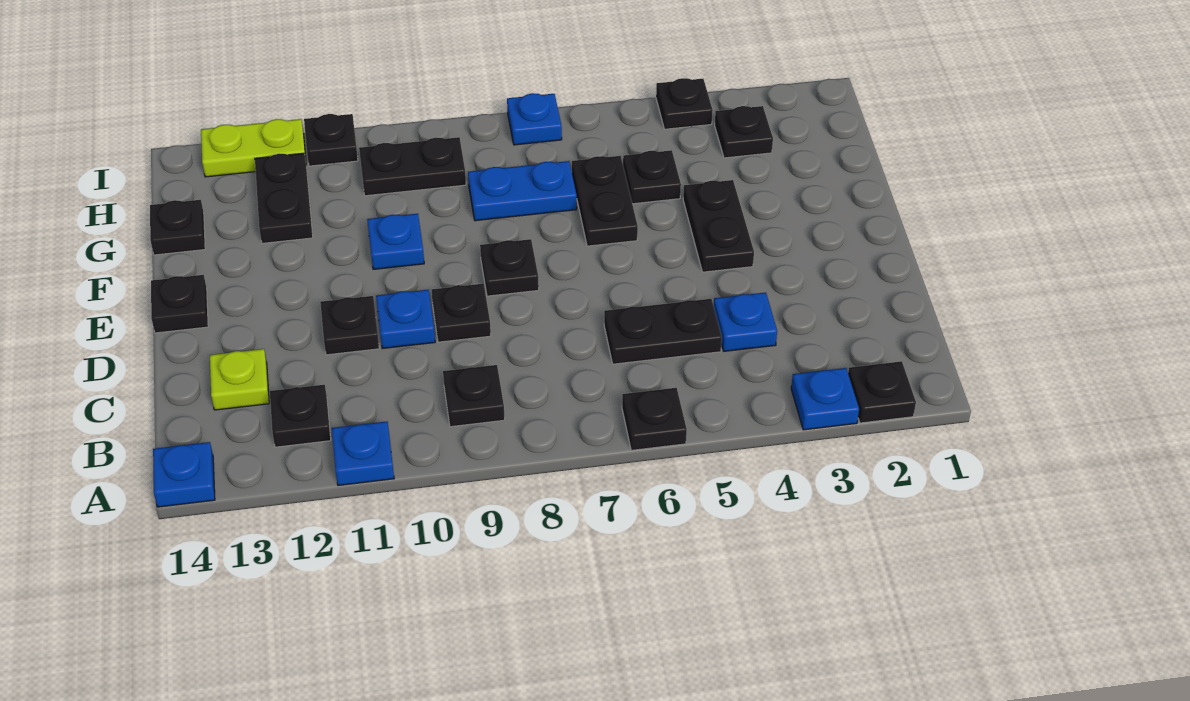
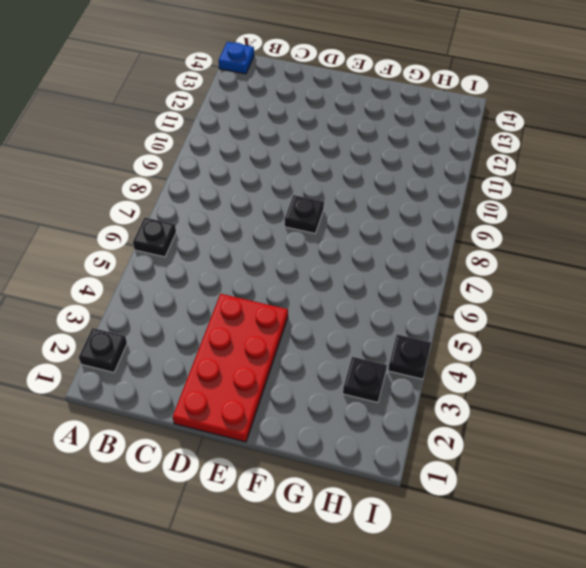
red 2x4 plate [173,294,288,442] -> black 1x2 plate [683,180,754,272]
none -> blue 1x1 plate [791,368,859,430]
none -> blue 1x1 plate [332,421,394,485]
none -> black 1x1 plate [443,365,505,427]

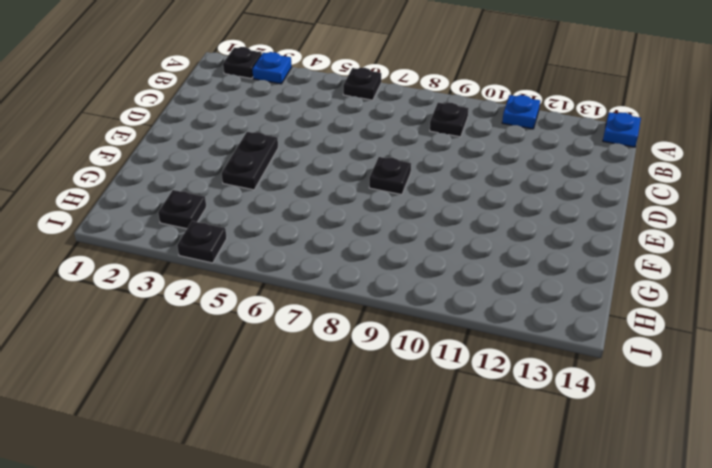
none -> black 1x1 plate [270,385,331,447]
none -> blue 1x1 plate [714,292,777,351]
none -> black 1x2 plate [604,299,722,364]

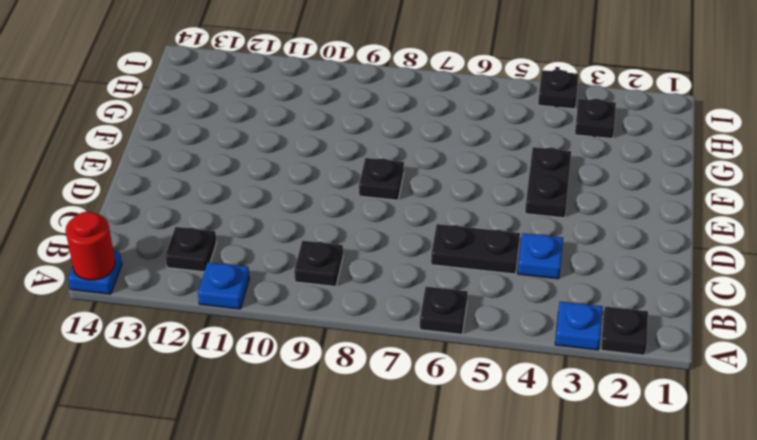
red 1x1 round brick [65,212,115,280] -> none
none -> lime 1x1 plate [210,349,269,410]
none -> black 1x1 plate [432,284,491,342]
none -> blue 1x1 plate [376,290,435,349]

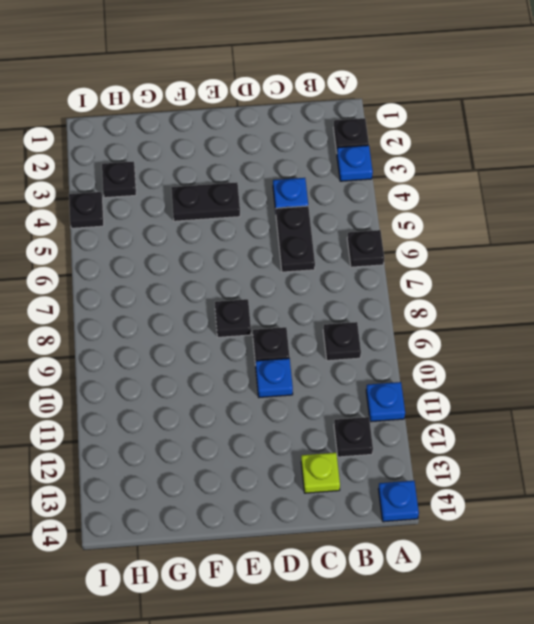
none -> black 1x1 plate [320,296,379,355]
none -> black 1x1 plate [151,275,208,333]
none -> black 1x2 plate [572,156,638,246]

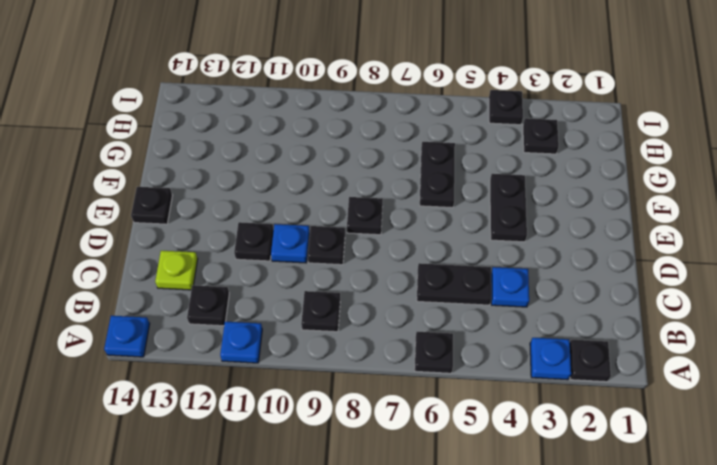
none -> blue 1x1 plate [367,214,424,269]
none -> black 1x1 plate [623,150,681,204]
none -> blue 1x2 plate [468,161,577,221]

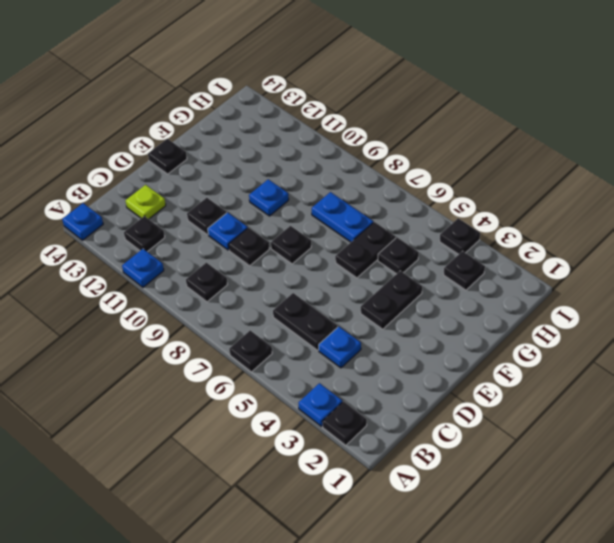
none -> black 1x2 plate [255,153,313,243]
none -> black 1x1 plate [150,200,205,255]
none -> black 1x2 plate [359,137,466,196]

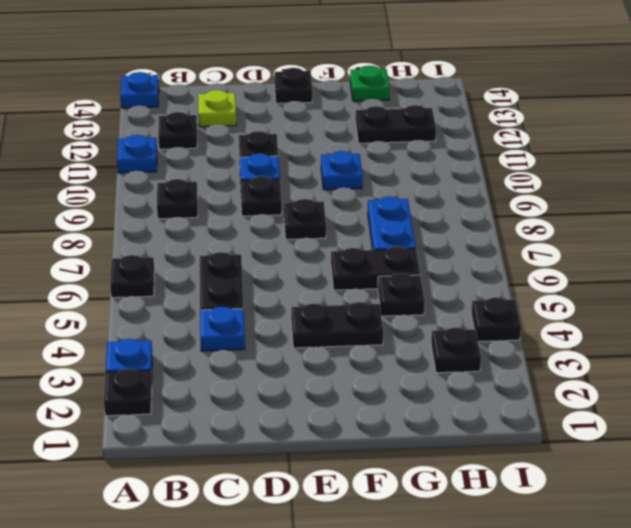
green 1x1 plate [350,66,390,101] -> black 1x1 plate [150,200,205,255]
none -> black 1x2 plate [359,137,466,196]
none -> blue 1x1 plate [507,93,562,145]
none -> black 1x1 plate [304,114,358,166]

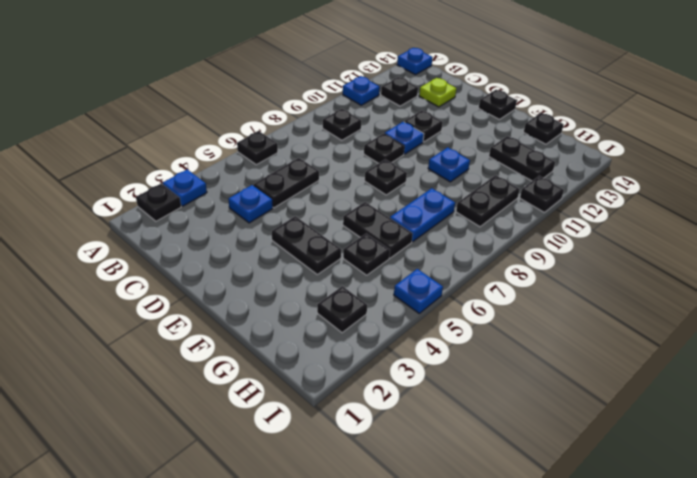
blue 1x1 plate [394,269,443,313] -> blue 1x1 plate moved to [507,93,562,145]
none -> black 1x1 plate [656,78,713,129]
none -> lime 1x2 plate [201,119,306,177]

